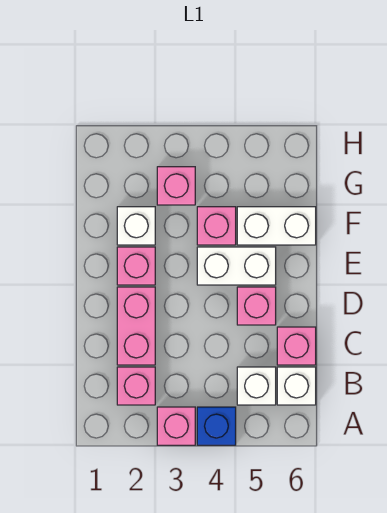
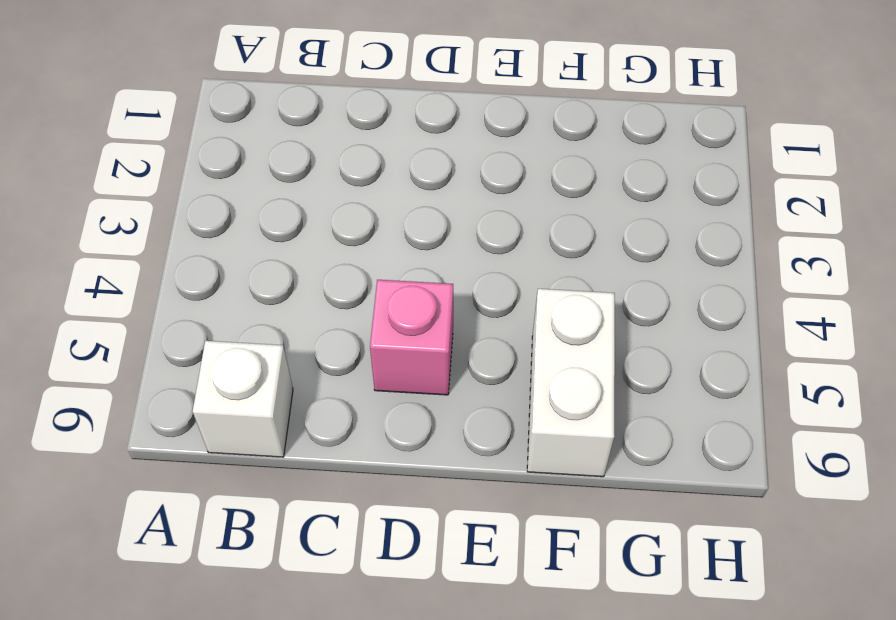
none -> pink 1x1 brick [157,407,195,445]
none -> blue 1x1 brick [197,407,236,445]
none -> pink 1x1 brick [117,367,155,405]

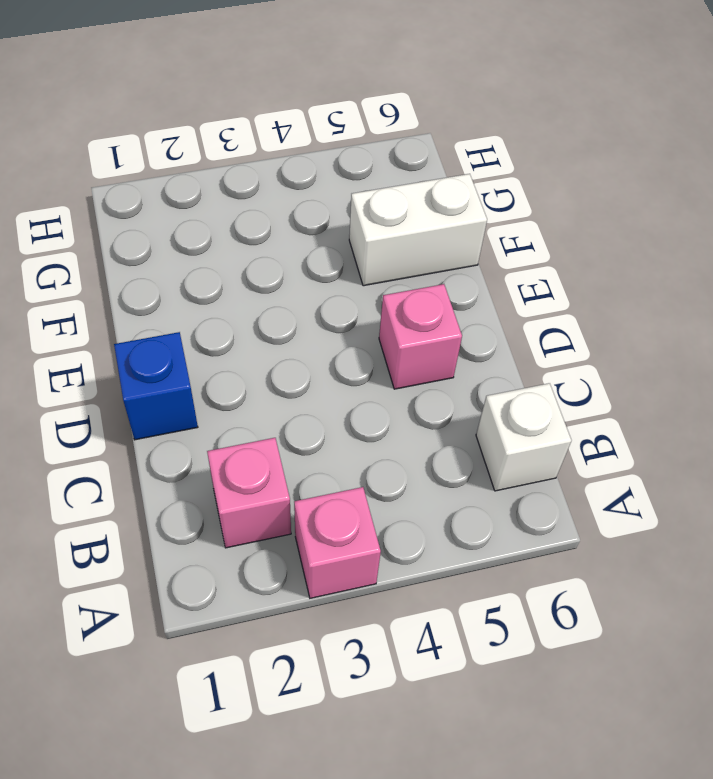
blue 1x1 brick [114,332,198,440] -> blue 1x1 brick moved to [197,407,236,445]
none -> white 1x1 brick [237,367,276,405]
none -> pink 1x2 brick [117,287,155,365]
none -> pink 1x1 brick [277,327,316,365]

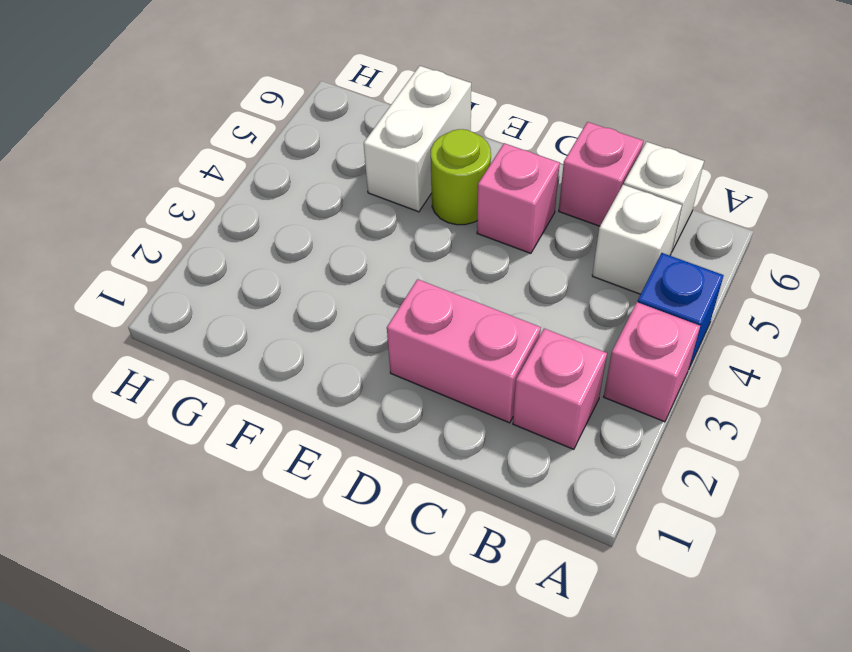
lime 1x1 round brick [431,129,491,225] -> white 1x2 brick [197,247,276,285]
none -> pink 1x1 brick [117,247,155,285]
none -> white 1x1 brick [117,207,155,245]
none -> pink 1x1 brick [197,207,236,245]

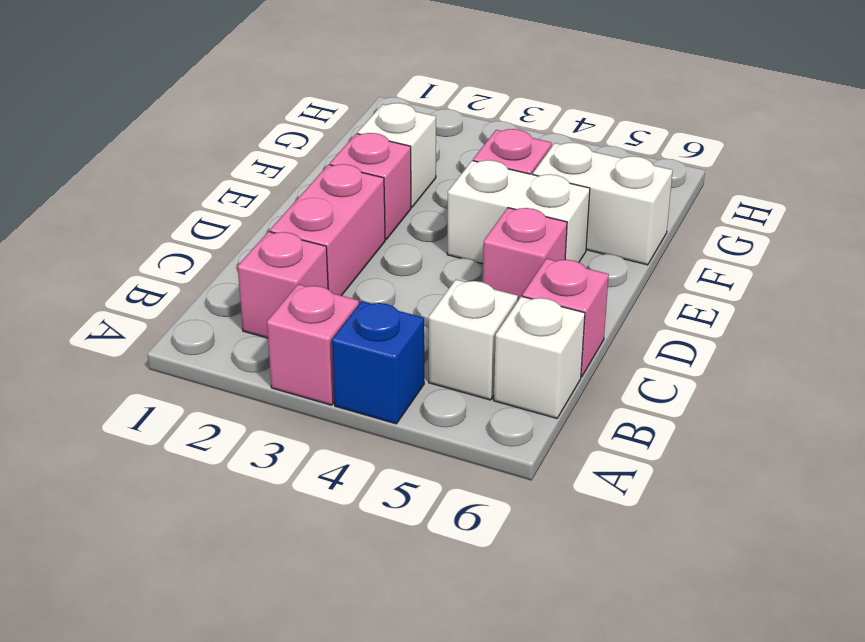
none -> pink 1x1 brick [157,167,195,205]

